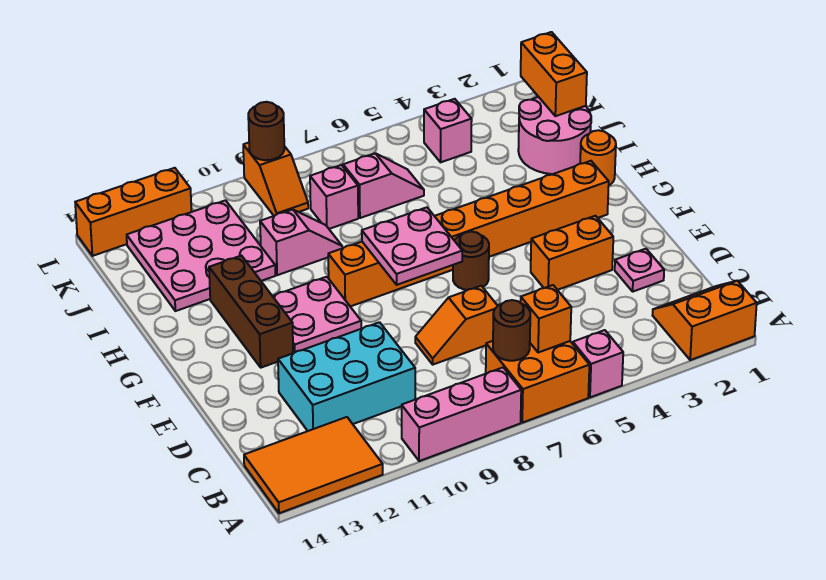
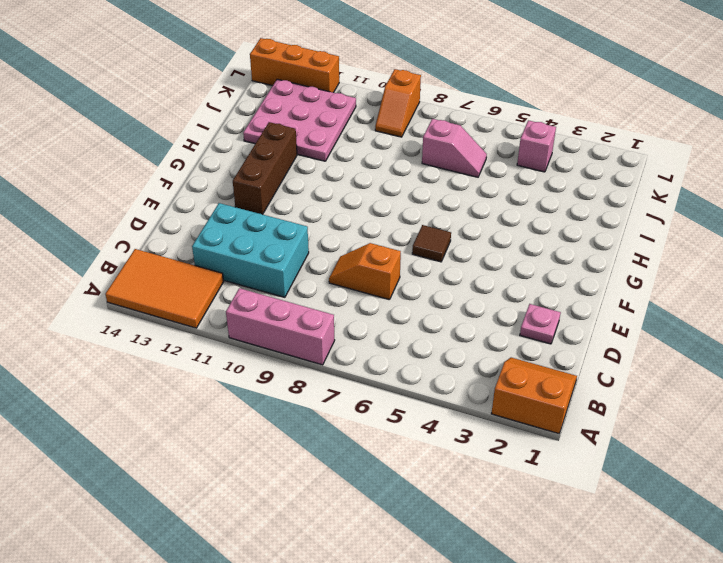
brown 1x1 tile [412,225,451,262] -> brown 1x1 round brick [453,232,489,290]
none -> pink 1x1 brick [573,330,623,397]
none -> orange 2x2 brick [486,341,589,423]
none -> orange 1x2 brick [531,216,613,290]

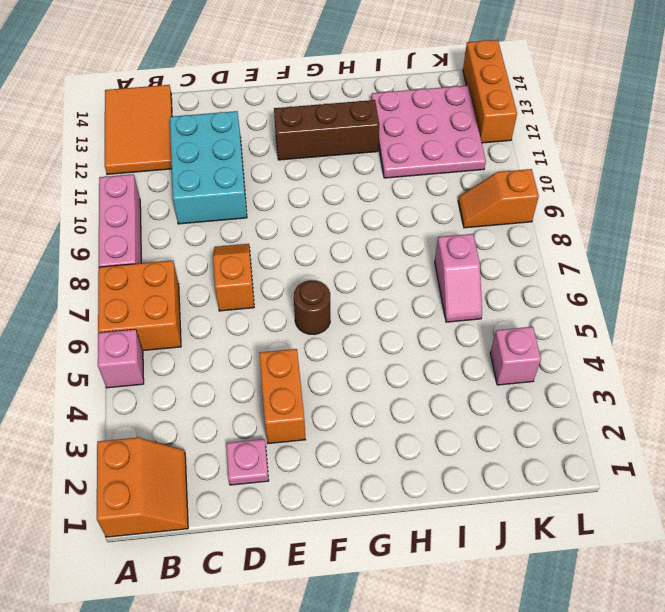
none -> pink 2x2 plate [273,277,361,353]
none -> orange 1x8 brick [328,161,609,306]
none -> orange 1x1 round brick [580,130,616,185]

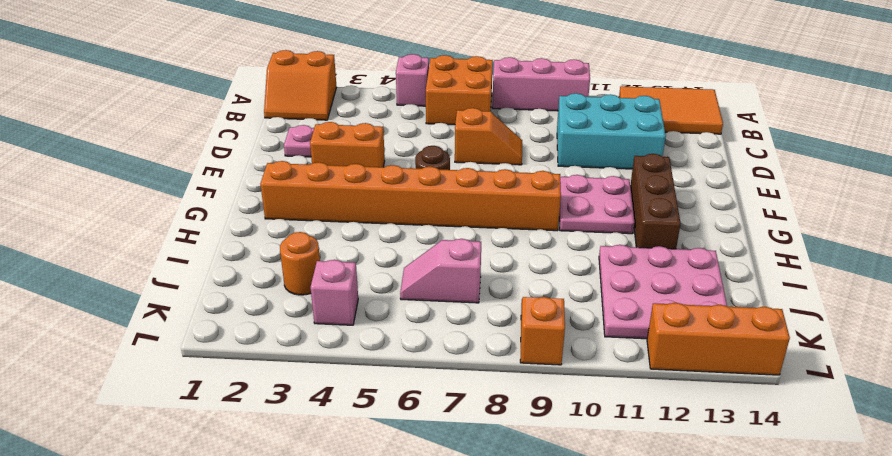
orange 1x1 round brick [280,232,320,295] -> orange 1x1 round brick moved to [580,130,616,185]
none -> pink 2x2 round brick [518,97,591,174]
none -> pink 1x2 slope [260,210,342,275]
none -> pink 1x1 brick [310,165,358,229]

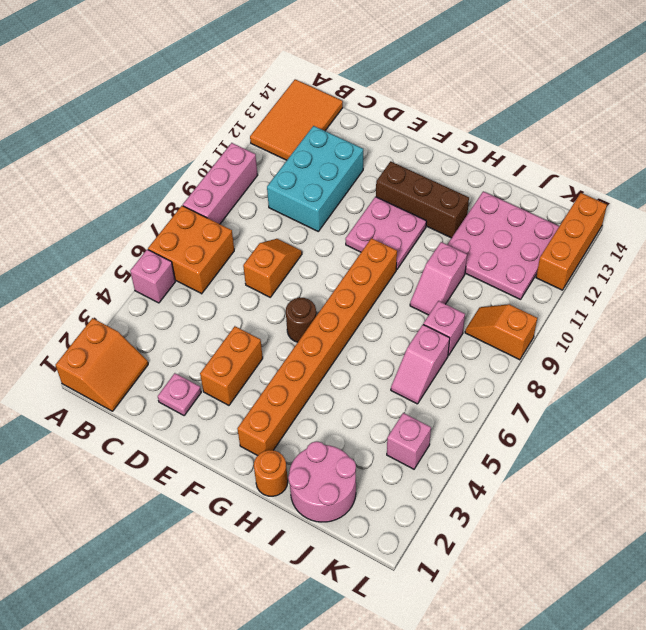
none -> orange 1x1 brick [521,285,571,353]
none -> brown 1x1 round brick [493,300,530,361]
none -> pink 2x2 plate [362,207,462,285]

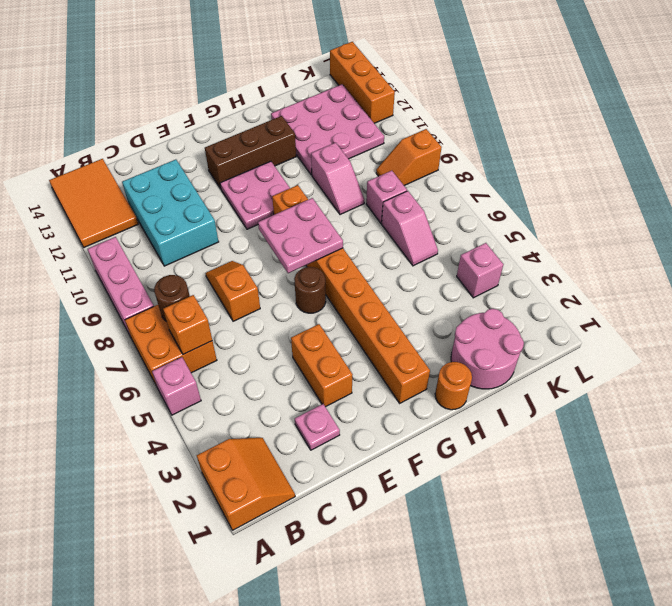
none -> orange 1x2 brick [521,32,587,116]
none -> brown 1x1 round brick [248,102,284,160]

